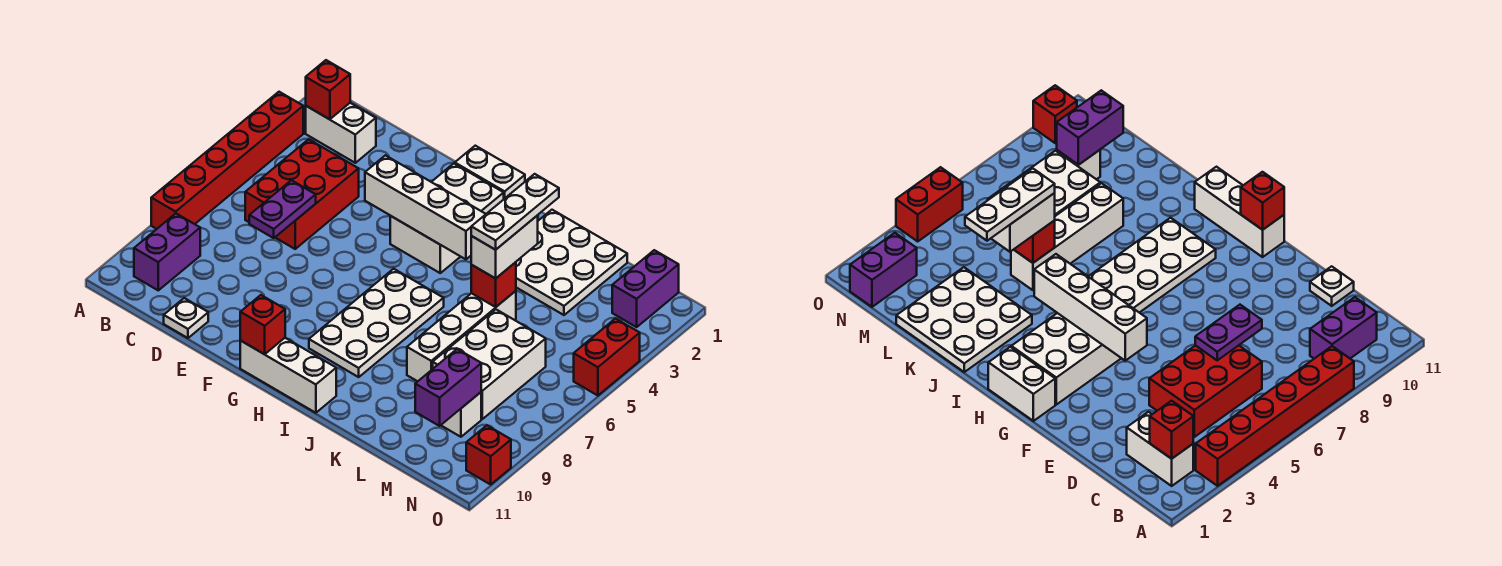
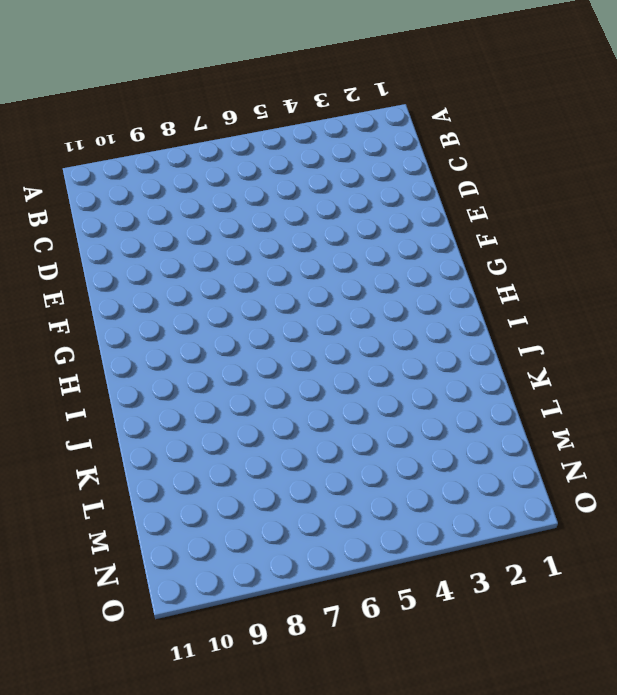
none -> red 1x6 brick [151,92,303,229]
none -> white 1x2 brick [306,103,376,163]
none -> purple 1x2 brick [134,214,200,290]

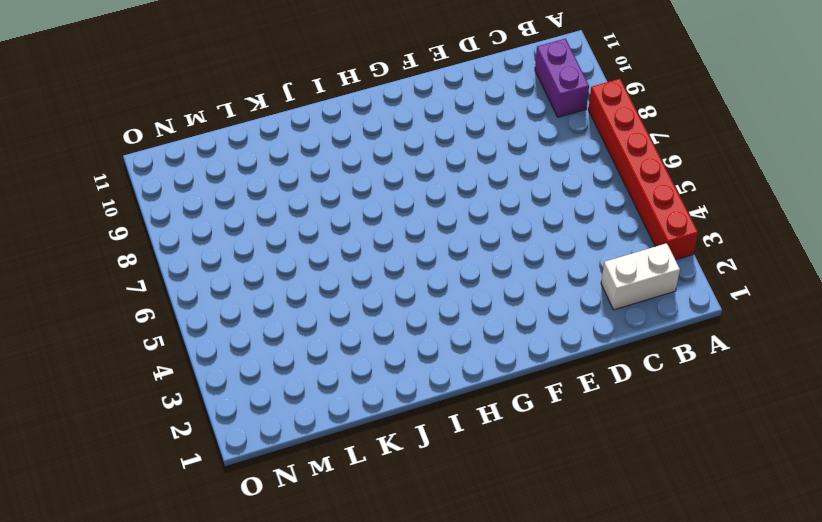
none -> red 2x3 brick [245,139,359,249]
none -> white 1x1 plate [164,298,208,338]
none -> white 1x2 brick [454,146,525,199]

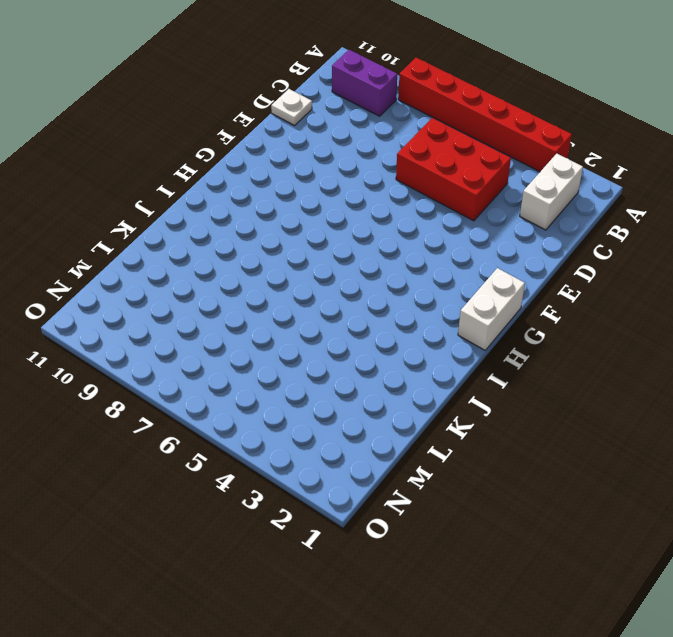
none -> white 2x3 brick [390,164,504,273]
none -> white 1x3 brick [240,338,336,413]
none -> white 2x4 plate [309,269,444,377]

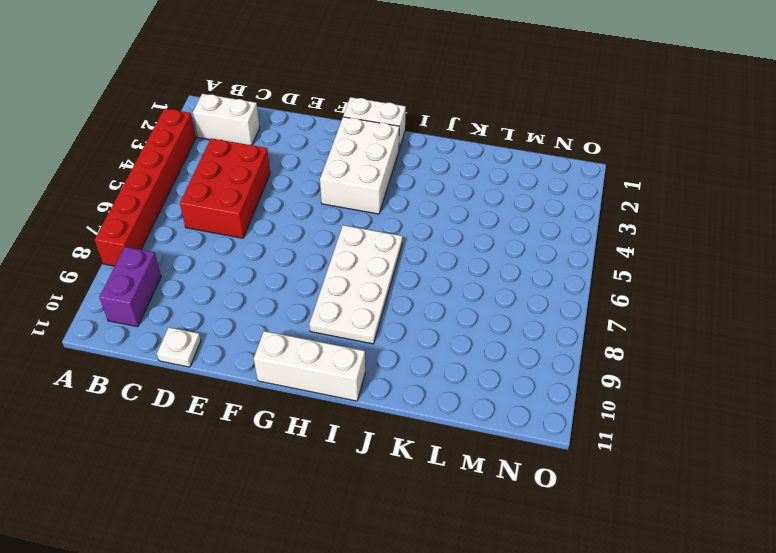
none -> white 3x3 plate [516,210,627,315]
none -> white 1x4 brick [407,291,516,381]
none -> white 2x3 brick [433,309,546,419]

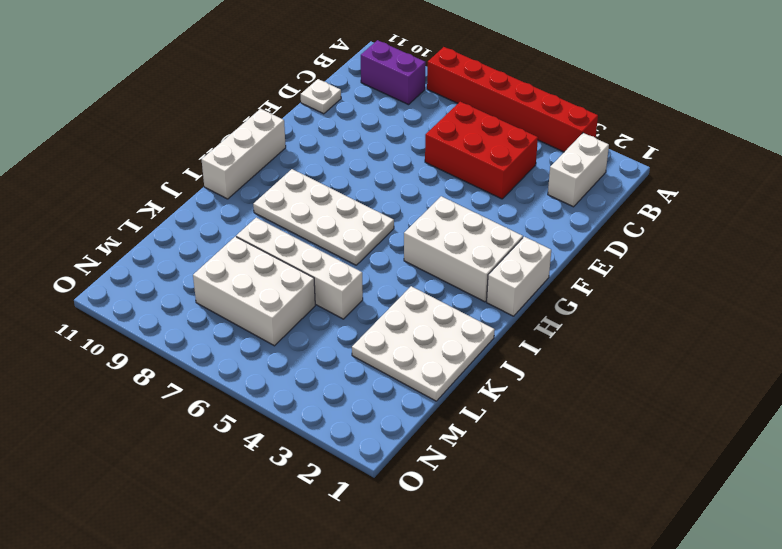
none -> white 1x1 brick [441,392,481,437]
none -> purple 1x2 brick [612,250,679,327]
none -> red 1x2 brick [574,318,640,396]

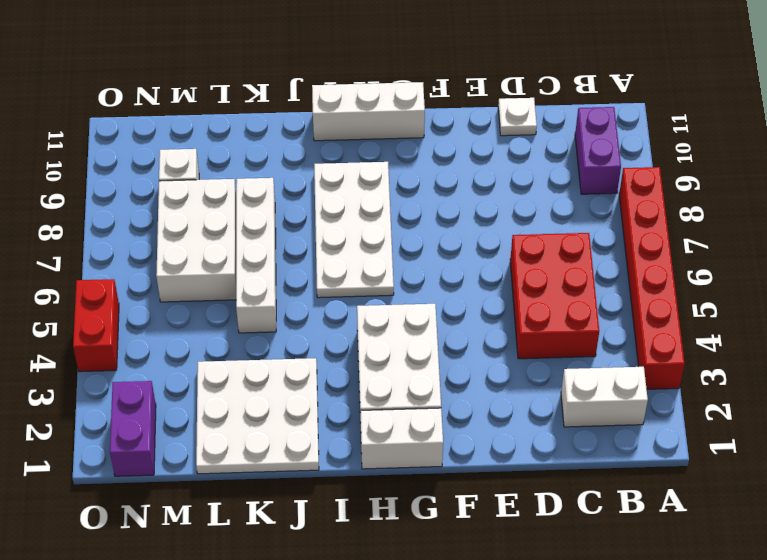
none -> red 1x1 brick [466,425,511,484]
none -> red 1x1 brick [306,60,350,119]
none -> purple 1x2 plate [249,180,316,238]

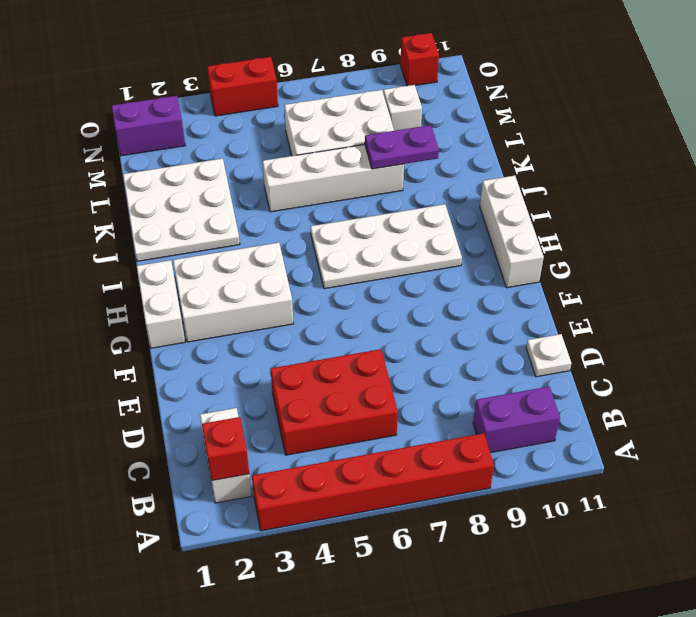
purple 1x2 plate [365,125,439,169] -> purple 1x2 plate moved to [249,180,316,238]
none -> white 1x4 brick [365,155,486,259]
none -> red 1x1 brick [240,295,285,354]
none -> red 1x1 brick [471,262,516,307]

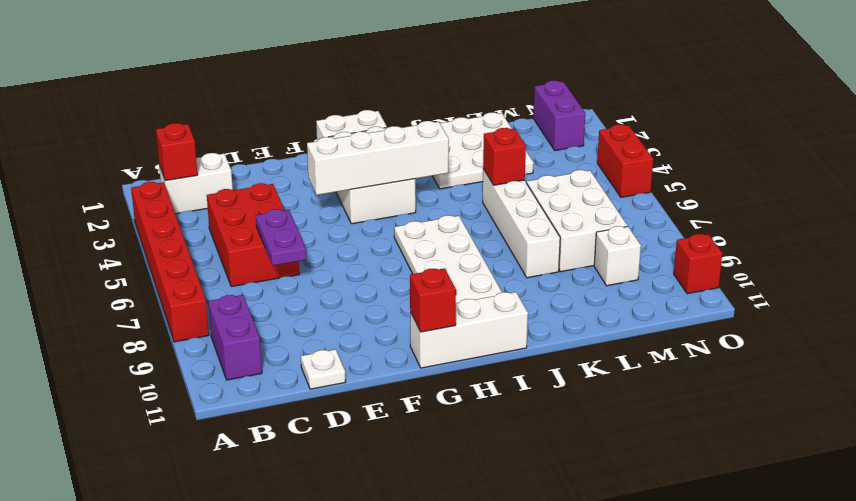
none -> purple 1x2 brick [415,349,481,426]
none -> white 1x2 brick [471,216,538,278]
none -> white 1x3 plate [471,174,559,250]

